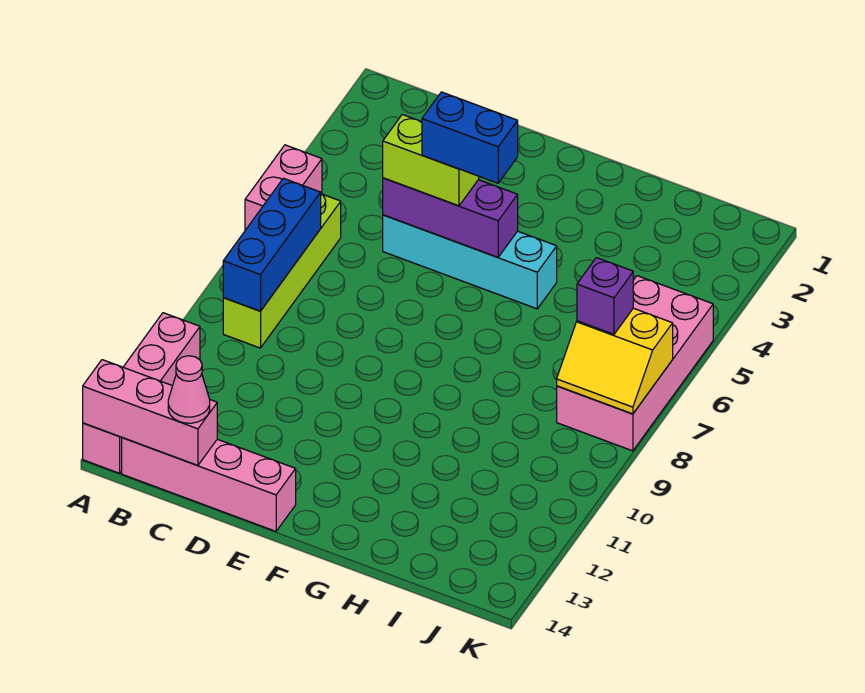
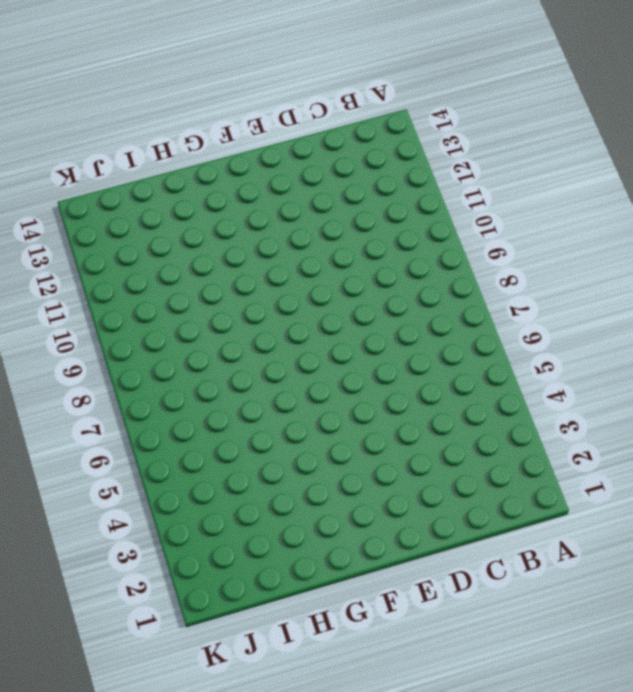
none -> pink 1x2 brick [245,145,322,230]
none -> pink 1x4 brick [83,313,200,473]
none -> lime 1x4 brick [223,194,341,348]

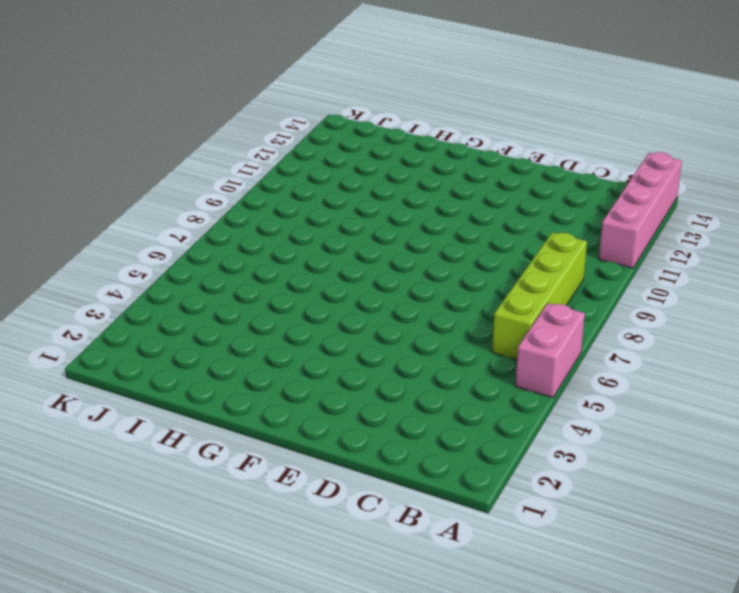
none -> pink 1x4 brick [122,438,296,531]
none -> cyan 1x4 brick [383,215,557,309]
none -> pink 2x4 brick [557,276,713,451]

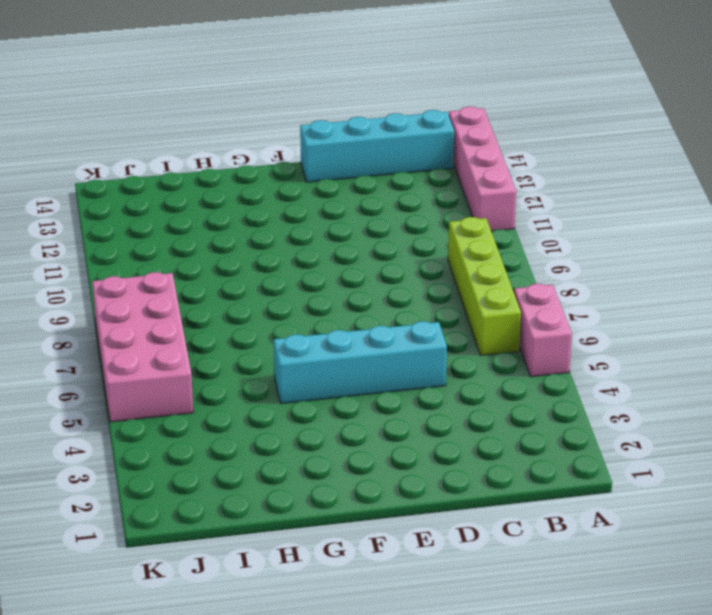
cyan 1x4 brick [300,110,454,182] -> pink 1x4 brick [122,438,296,531]
none -> pink 1x3 brick [83,360,217,466]
none -> blue 1x3 brick [223,178,321,311]
none -> purple 1x3 brick [383,178,518,257]

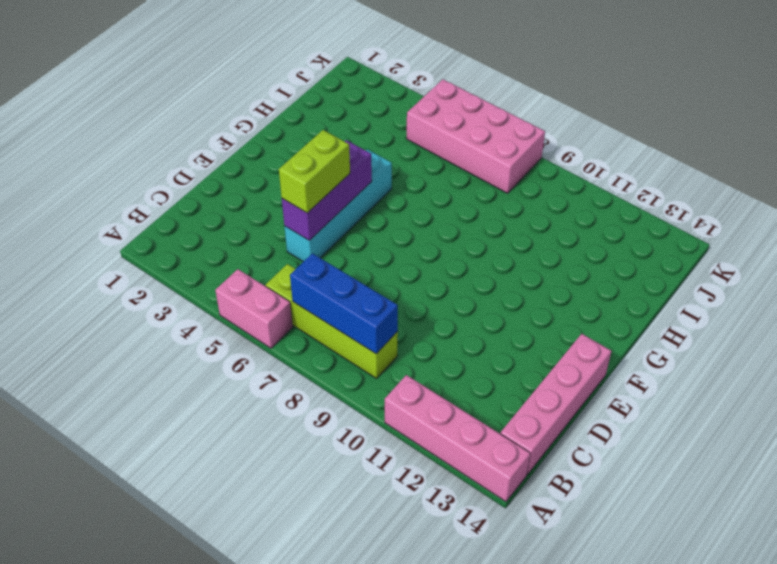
none -> pink 1x3 brick [83,360,217,466]
none -> yellow 2x2 slope [557,308,673,414]
none -> pink 1x1 cone [168,356,210,423]

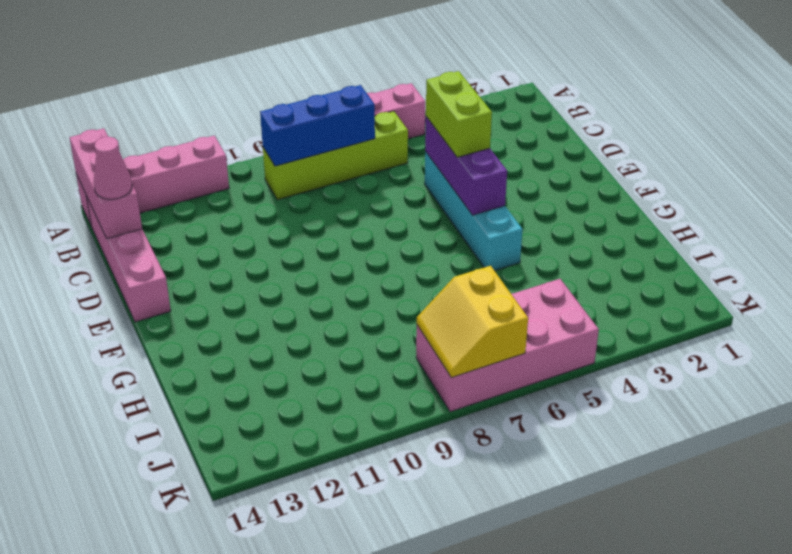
none -> purple 1x1 brick [577,258,633,334]
none -> blue 1x2 brick [422,92,518,183]

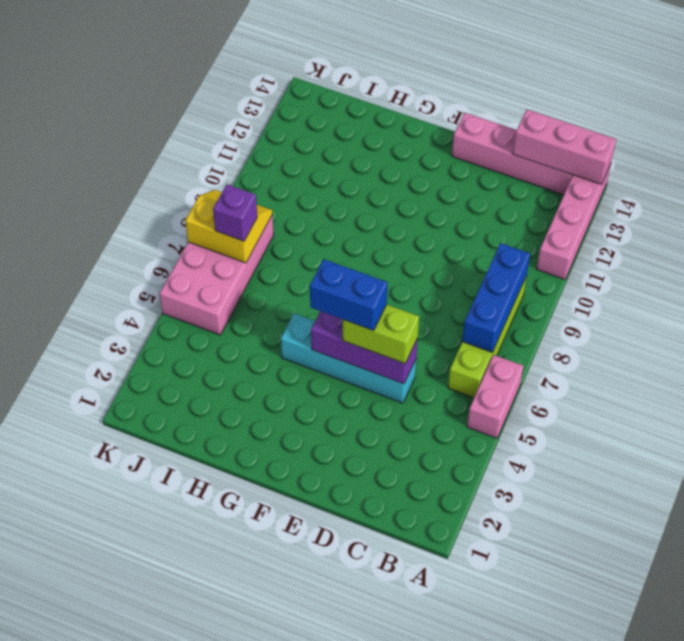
none -> pink 1x1 cone [168,356,210,423]

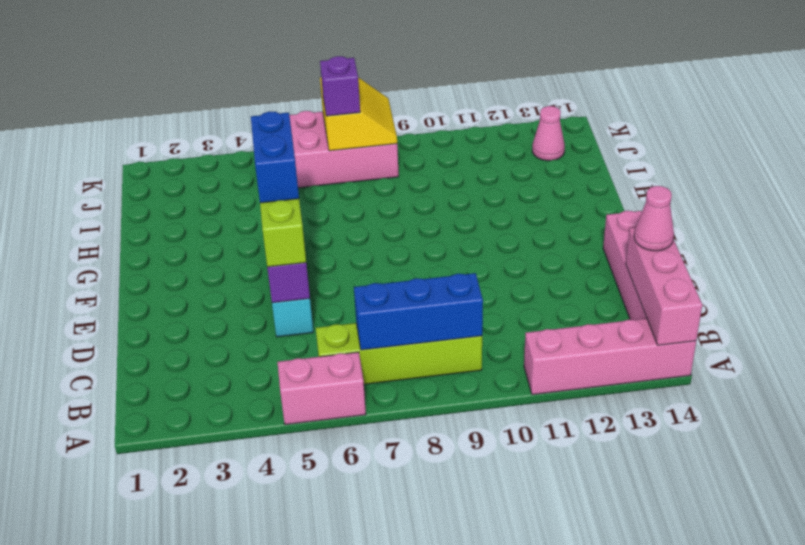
pink 1x1 cone [532,106,565,161] -> none

